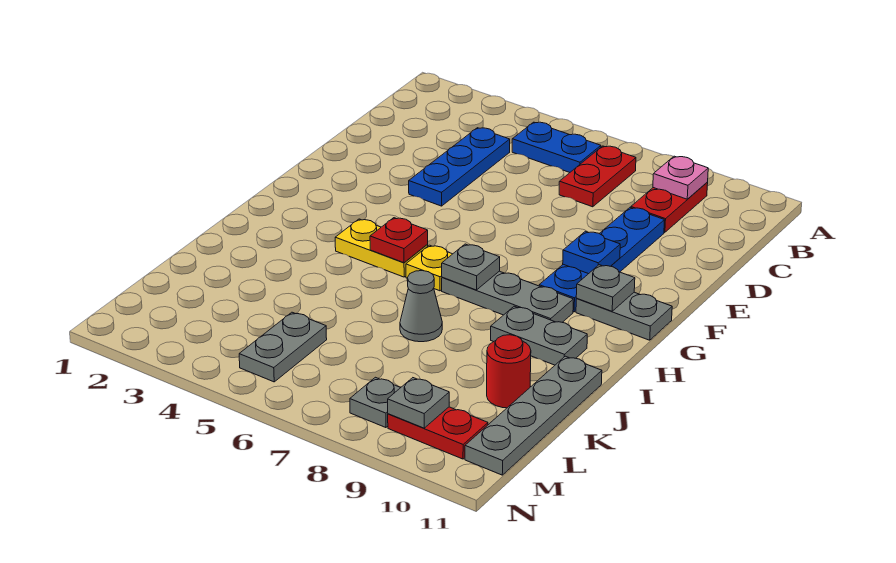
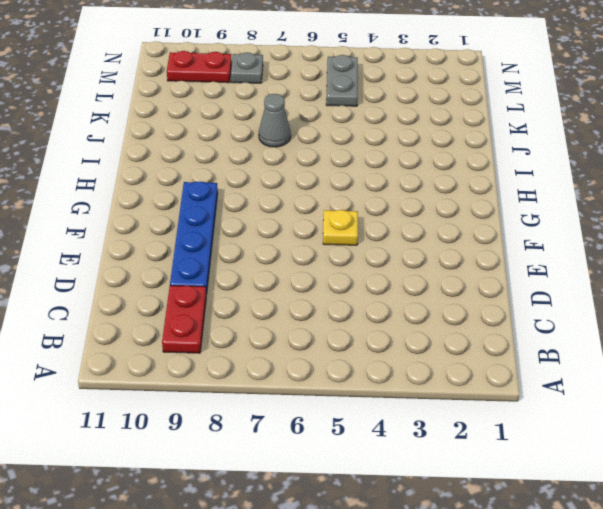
yellow 1x1 plate [323,210,358,245] -> yellow 1x1 plate moved to [406,245,452,291]
none -> blue 1x2 plate [512,122,601,172]
none -> red 1x2 plate [559,146,636,207]
none -> blue 1x3 plate [409,128,510,206]

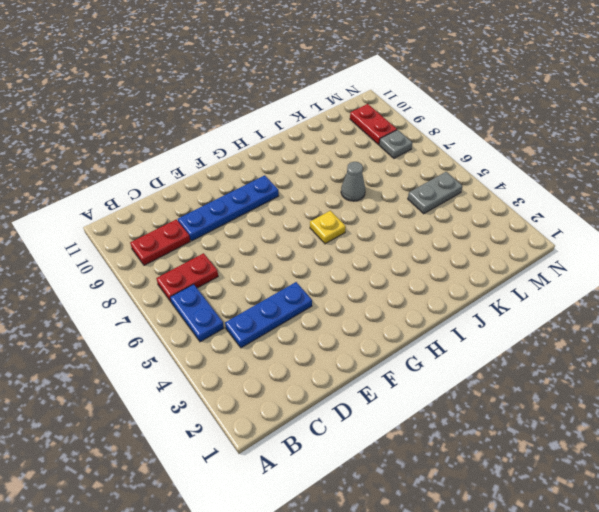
none -> grey 1x2 plate [576,292,672,340]
none -> yellow 1x2 plate [335,219,428,277]
none -> grey 1x3 plate [442,271,573,322]

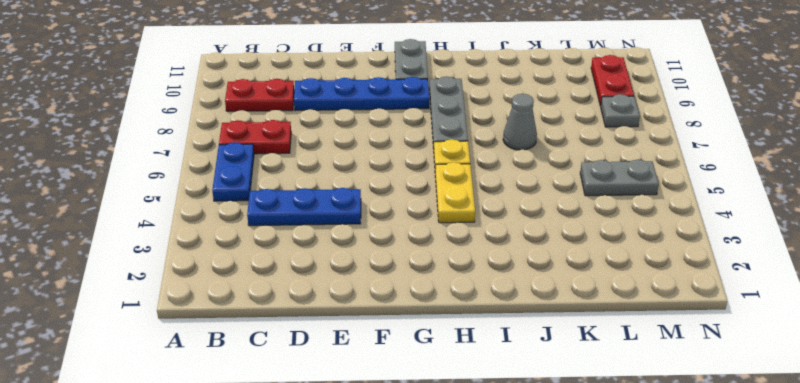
none -> grey 1x2 plate [491,306,587,365]
none -> grey 1x4 plate [465,356,602,475]
none -> red 1x1 round brick [487,335,531,408]

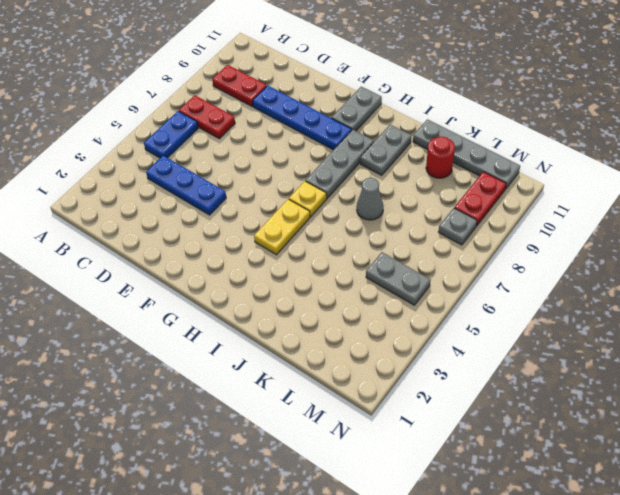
none -> pink 1x1 plate [653,156,708,199]
none -> blue 1x1 plate [563,231,620,274]
none -> grey 1x1 plate [576,265,635,311]

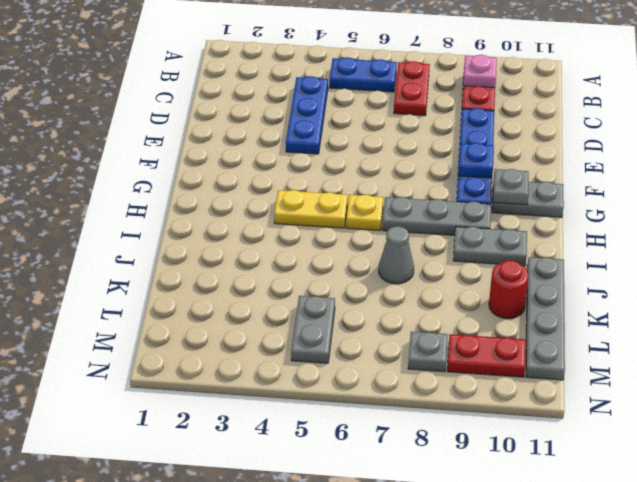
none -> red 1x1 plate [370,218,428,263]
none -> grey 1x1 plate [442,244,500,290]
none -> grey 1x1 plate [388,378,449,428]

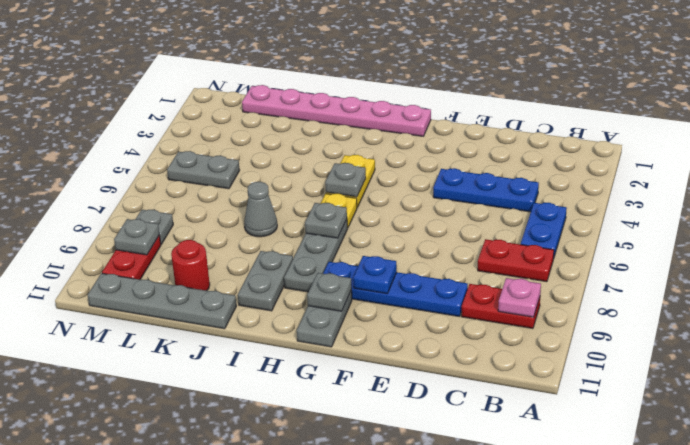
pink 1x6 plate [242,85,431,136] -> none
grey 1x1 plate [325,163,366,197] -> red 1x1 plate [370,218,428,263]

